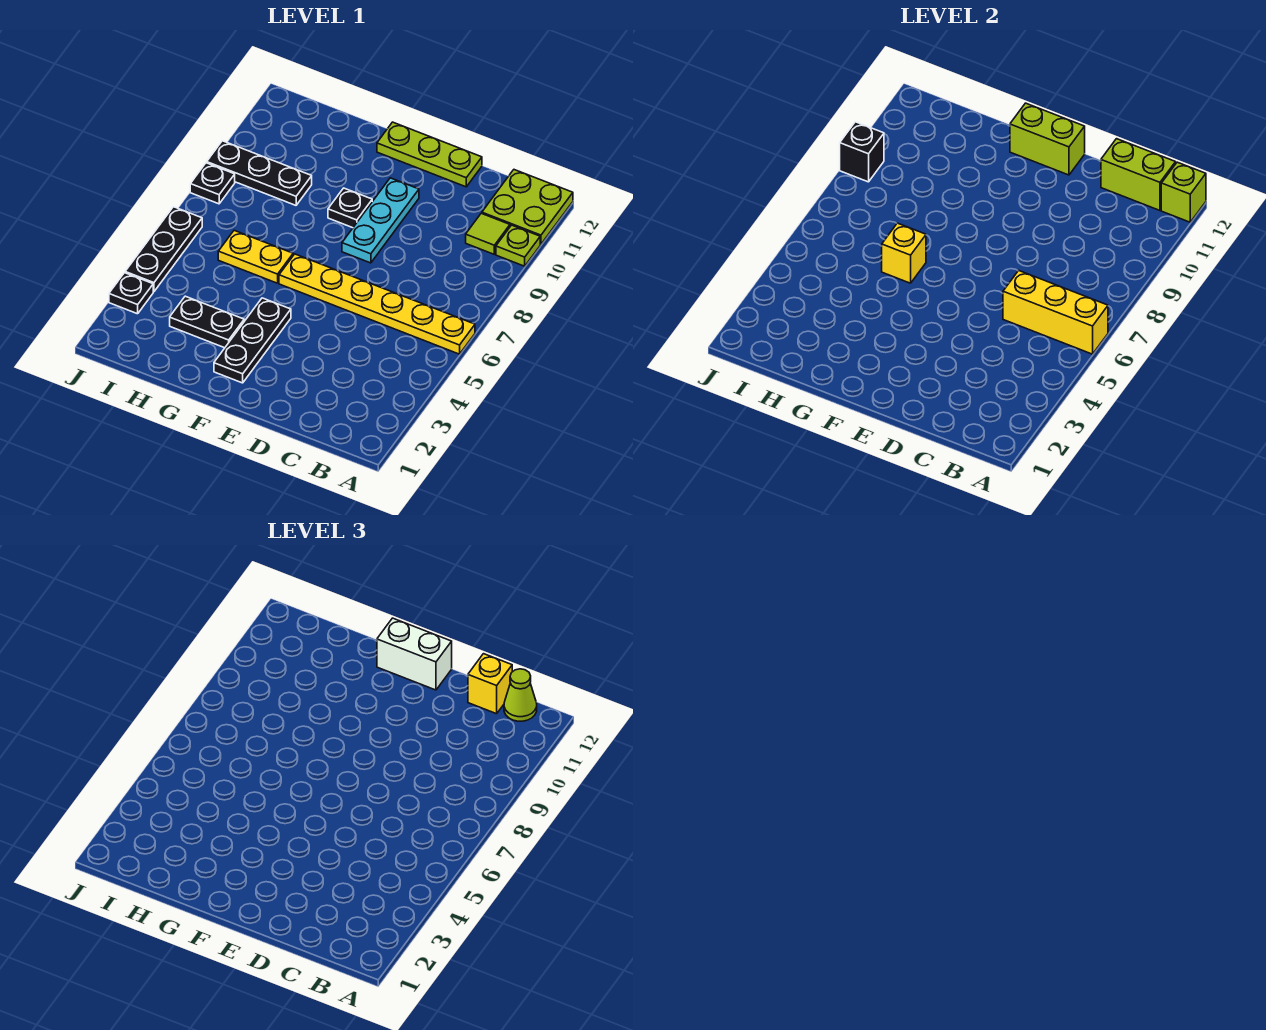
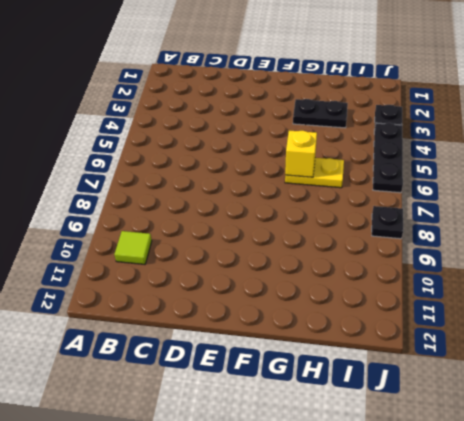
none -> yellow 1x6 plate [279,254,475,354]
none -> lime 1x1 plate [496,225,540,266]
none -> lime 2x2 plate [482,170,573,244]

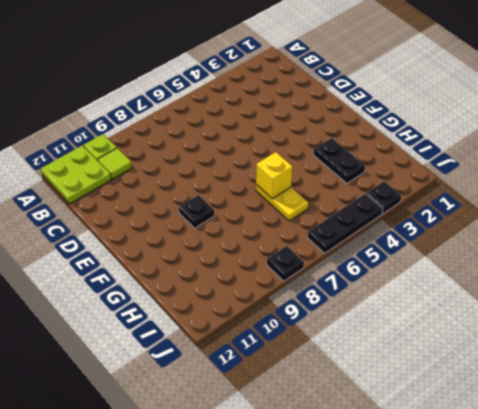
none -> yellow 1x6 plate [279,254,475,354]
none -> lime 1x3 plate [377,122,482,187]
none -> cyan 1x3 plate [342,178,419,263]

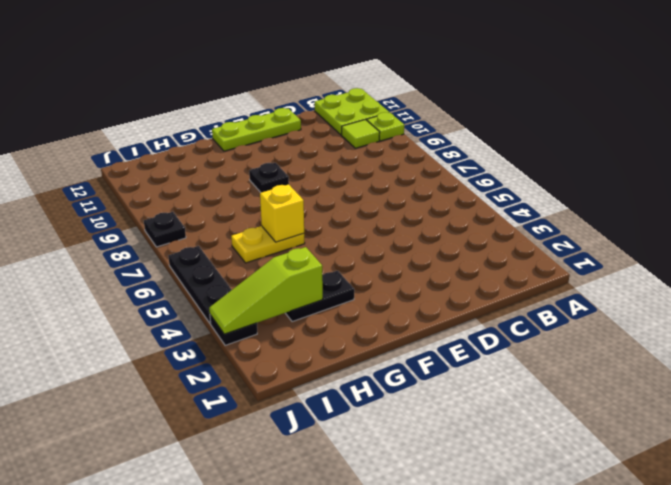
lime 1x3 slope [209,247,323,334] -> none
none -> yellow 1x6 plate [279,254,475,354]
none -> cyan 1x3 plate [342,178,419,263]
none -> black 1x3 plate [214,298,291,383]

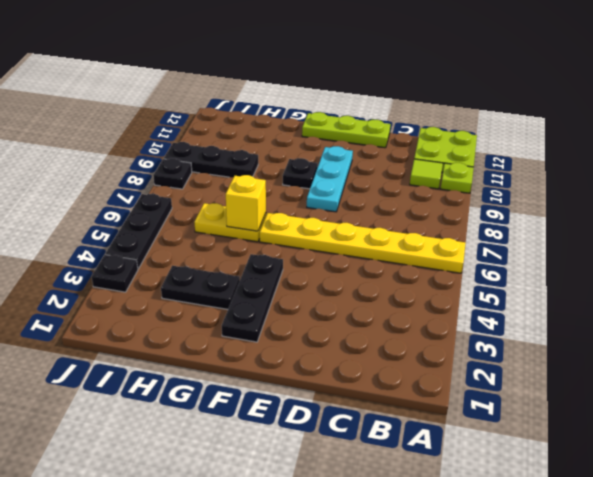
none -> yellow 1x3 brick [1003,271,1108,354]
none -> lime 1x1 brick [1161,162,1206,222]
none -> lime 1x2 brick [1101,139,1176,210]

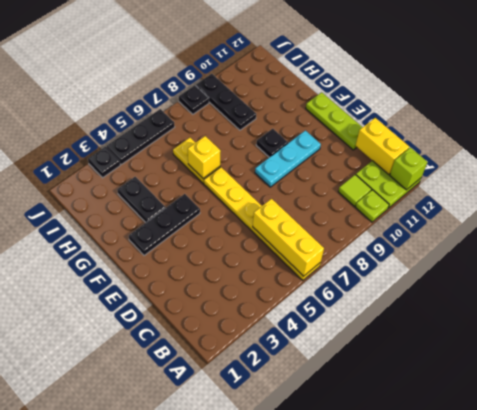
yellow 1x2 brick [356,118,409,174] -> lime 1x2 brick [1101,139,1176,210]
none -> lime 1x2 brick [1010,103,1085,175]
none -> black 1x1 brick [840,122,884,182]
none -> lime 1x1 cone [504,669,537,721]

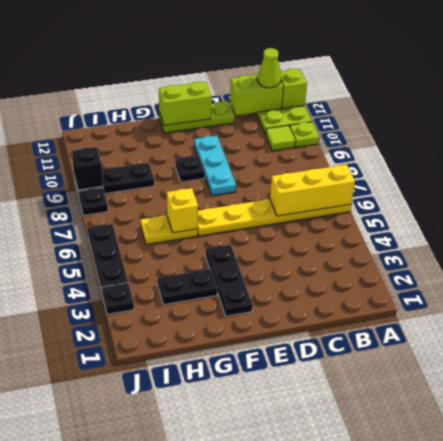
none -> yellow 1x1 brick [468,654,512,714]
none -> white 1x2 brick [377,618,452,690]

